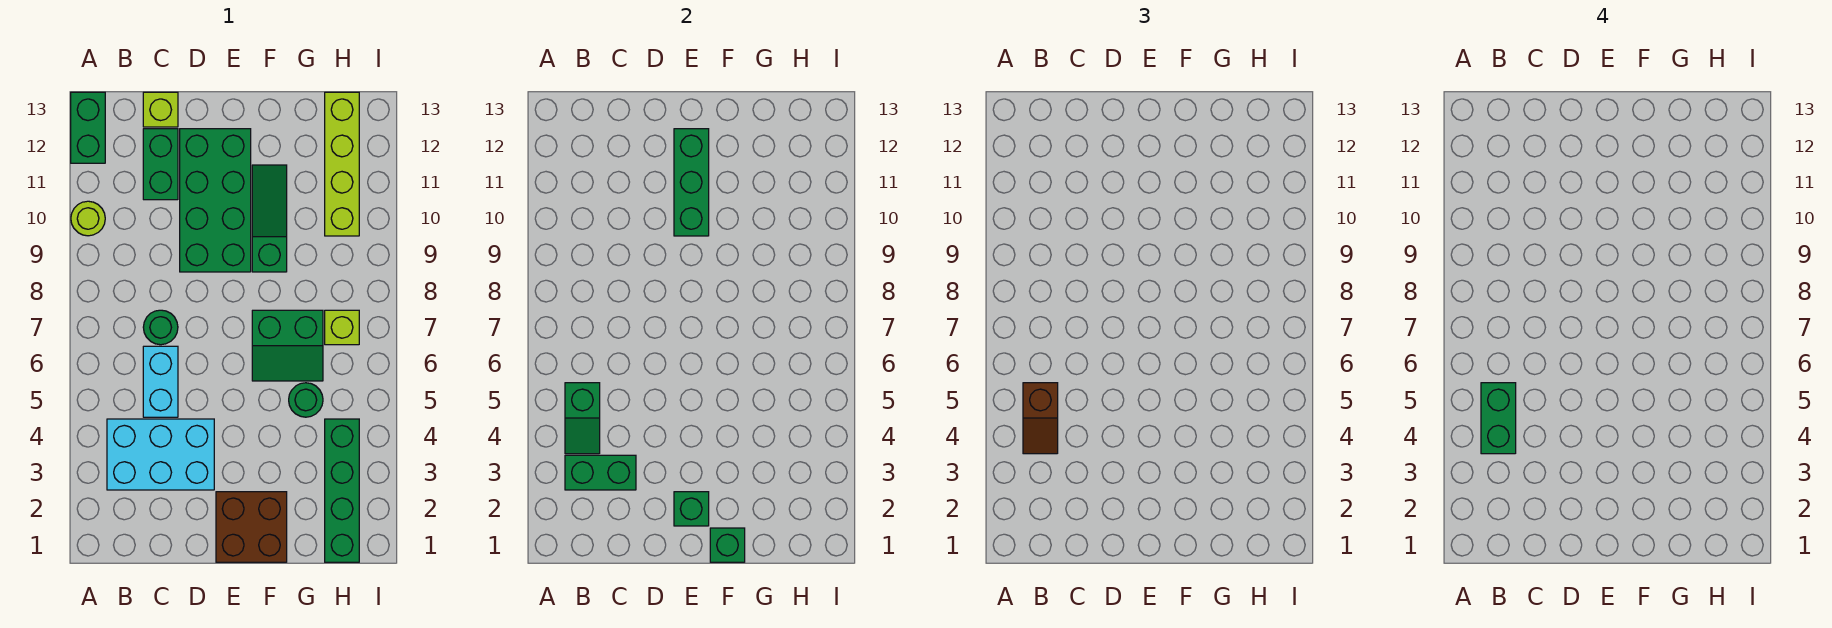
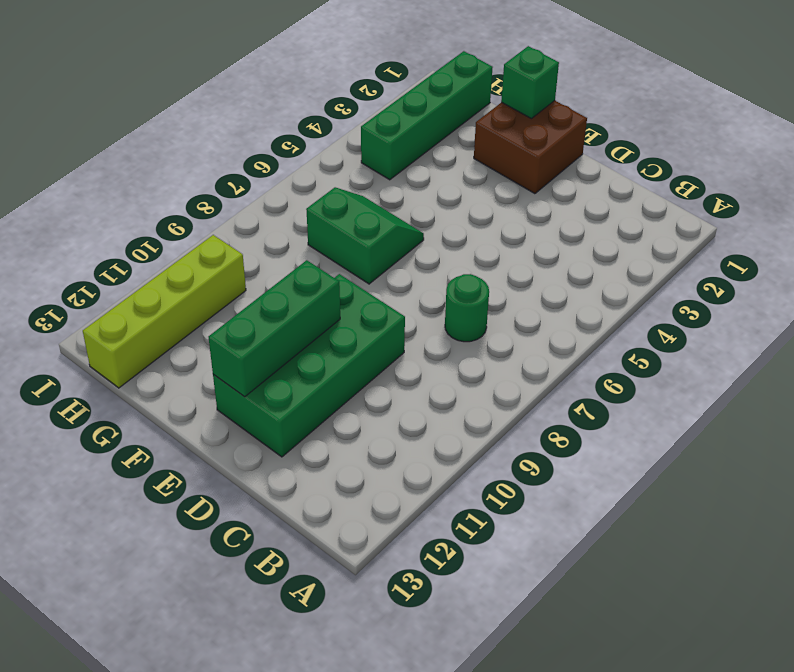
none -> lime 1x1 round brick [71,201,105,236]
none -> green 1x2 brick [71,92,105,163]
none -> cyan 2x3 brick [107,419,214,490]

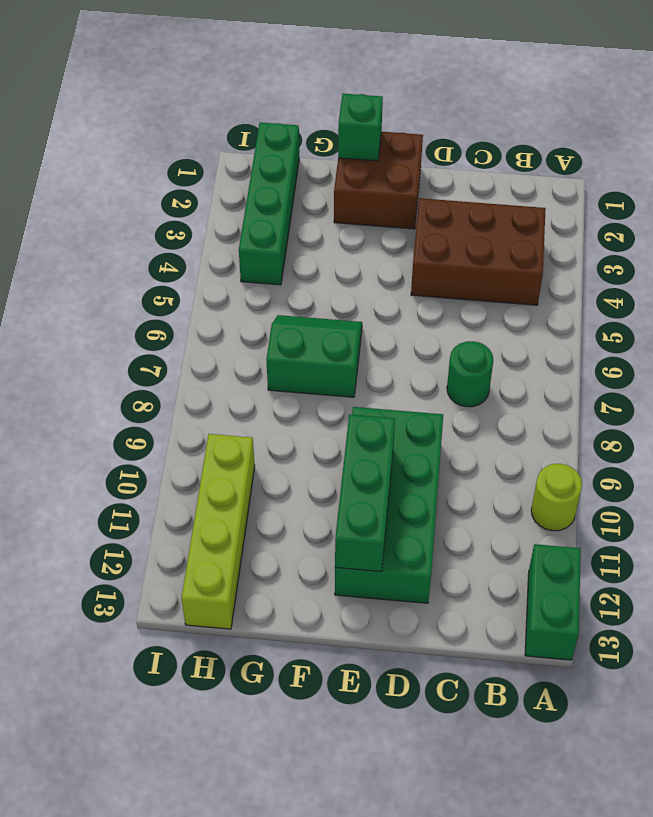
brown 2x3 brick [411,198,546,305] -> cyan 2x3 brick [107,419,214,490]
none -> cyan 1x2 brick [143,346,178,417]
none -> green 1x2 brick [143,129,178,200]
none -> lime 1x1 brick [143,92,178,127]

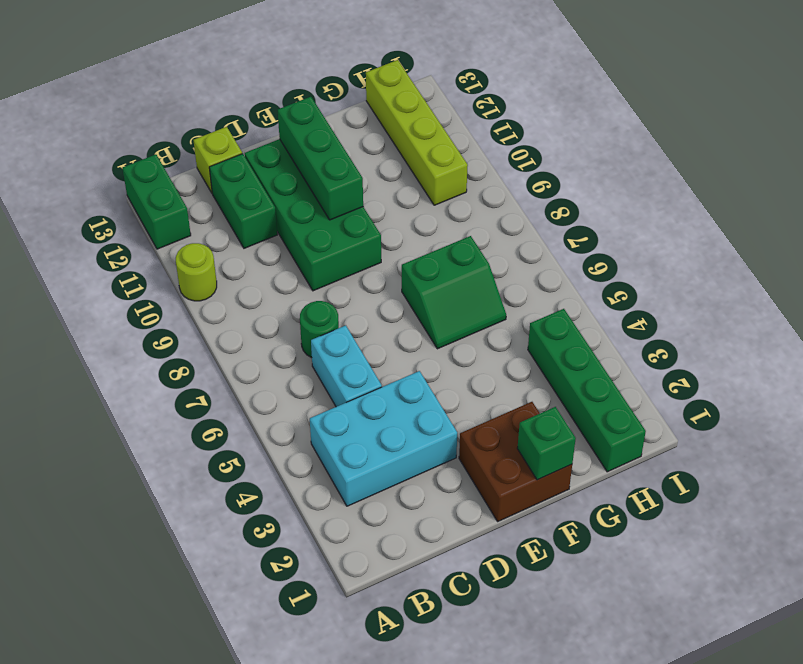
none -> green 1x3 slope [252,165,287,272]
none -> green 1x1 round brick [289,383,323,417]
none -> lime 1x1 brick [325,310,359,345]

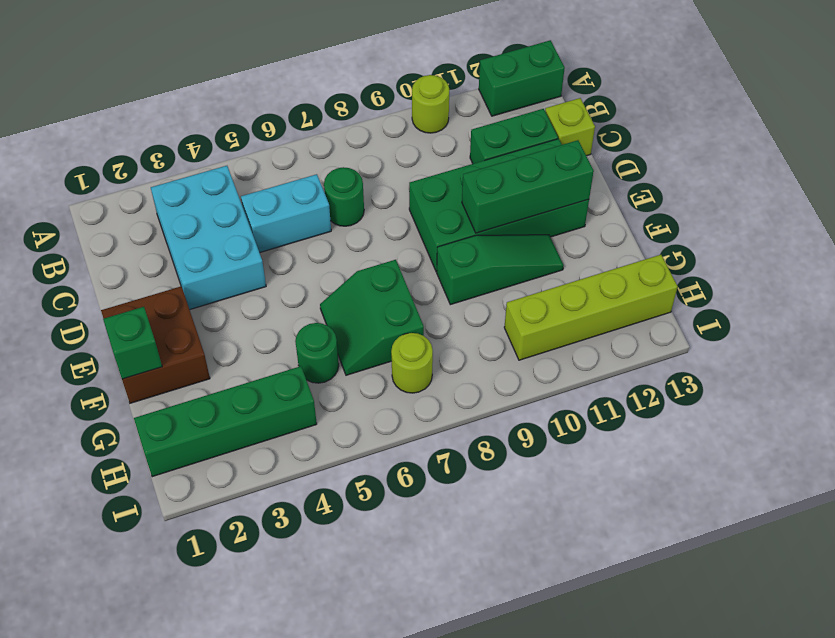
lime 1x1 round brick [391,333,433,393] -> lime 1x1 brick [325,310,359,345]
none -> green 1x2 brick [565,455,636,490]
none -> green 1x2 slope [565,383,600,454]
none -> green 1x1 brick [674,492,709,526]

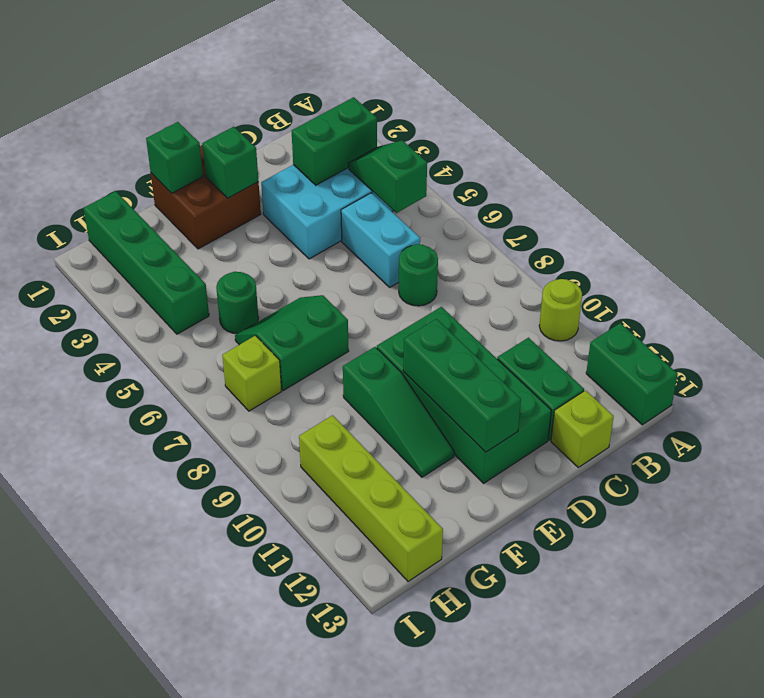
none -> brown 1x2 slope [1023,383,1058,454]
none -> green 1x2 brick [1481,383,1516,454]

